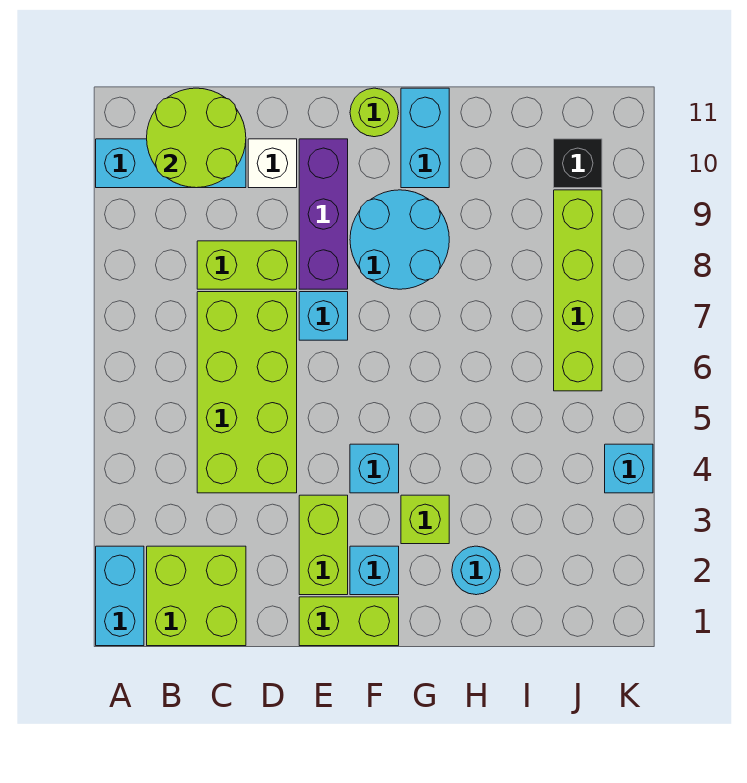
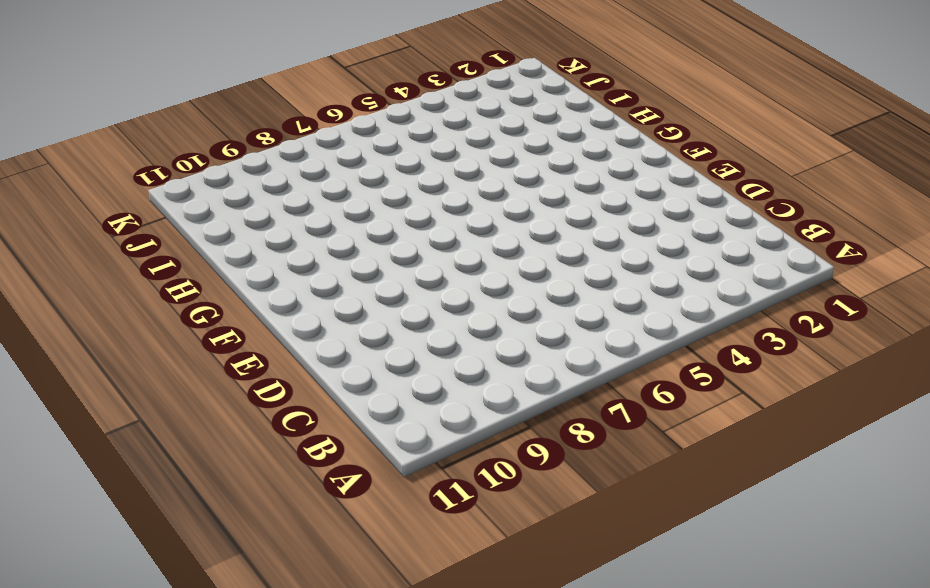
none -> cyan 1x2 brick [96,546,144,646]
none -> cyan 1x3 brick [96,139,246,188]
none -> lime 2x2 brick [147,546,246,646]

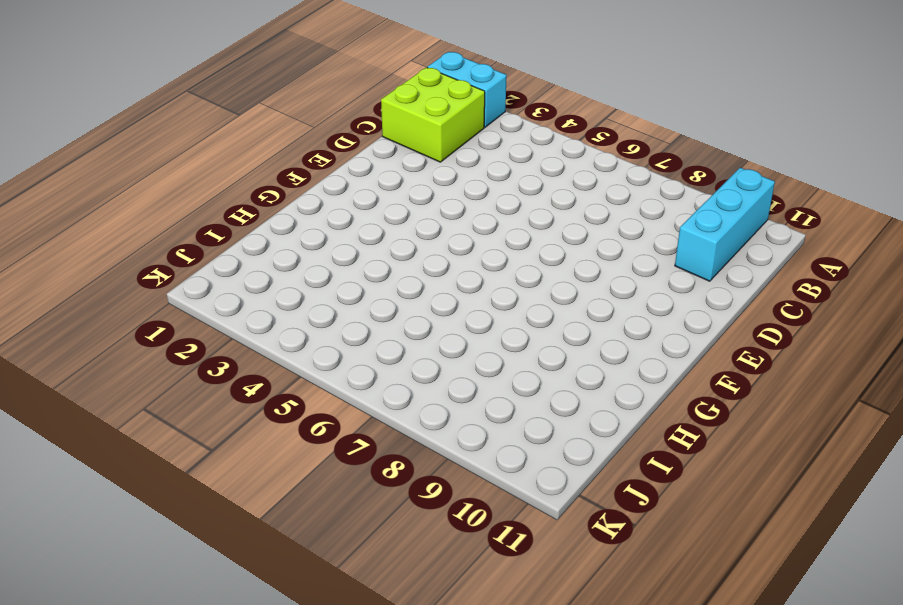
none -> lime 2x4 brick [197,292,297,493]
none -> lime 1x2 brick [197,241,297,289]
none -> white 1x1 brick [248,139,297,188]

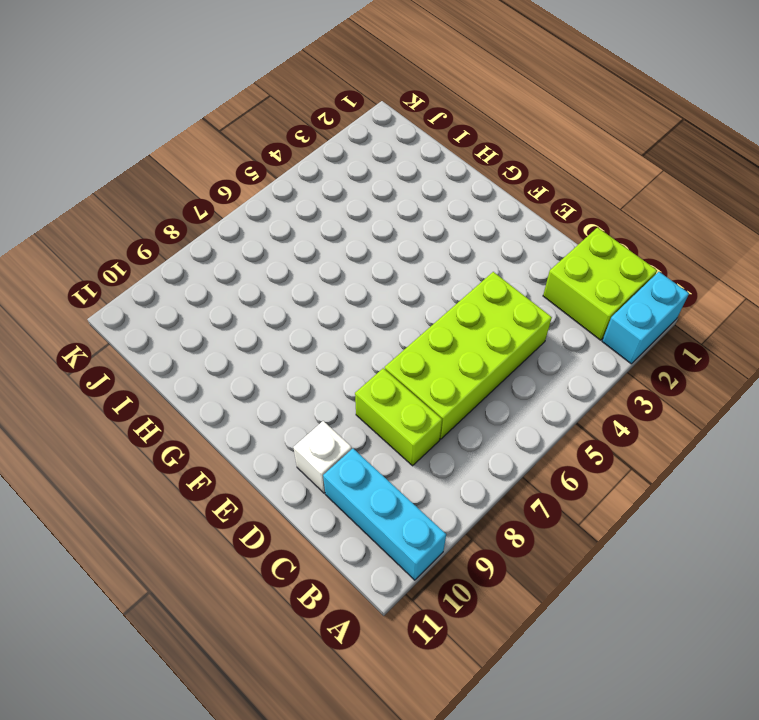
none -> lime 1x2 brick [299,597,399,646]
none -> lime 1x2 brick [299,495,348,595]
none -> cyan 1x1 brick [299,292,348,340]

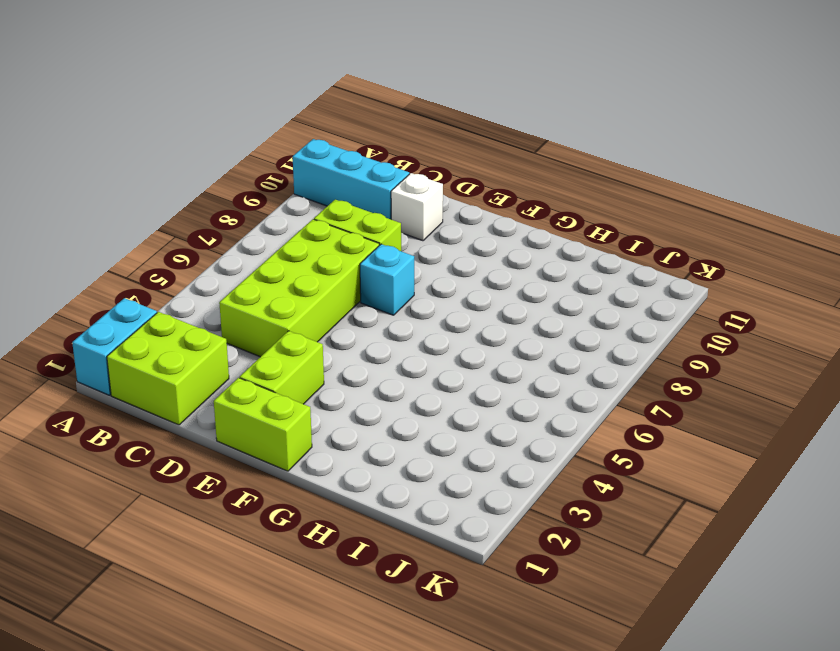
none -> purple 1x3 brick [299,139,348,289]
none -> cyan 1x1 brick [350,546,399,595]
none -> cyan 1x1 brick [350,444,399,493]

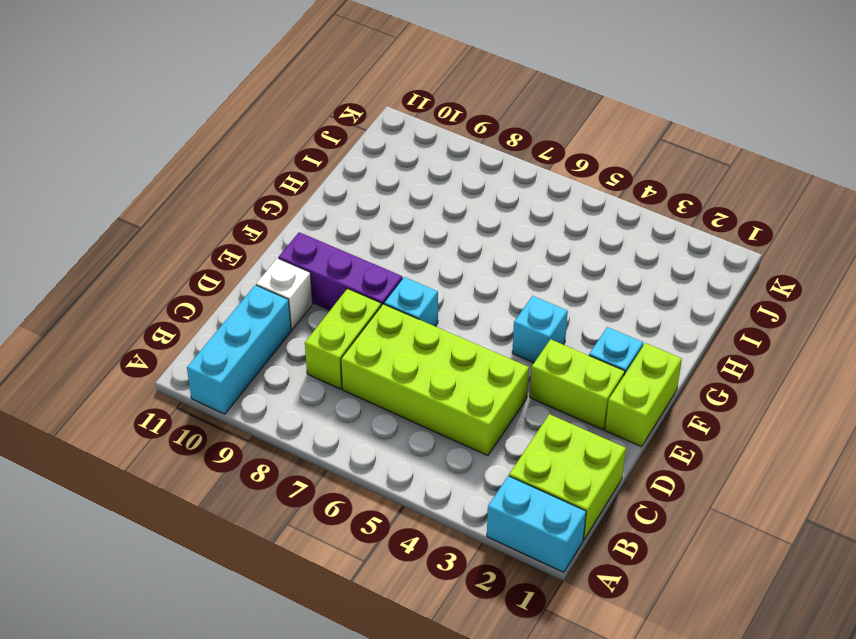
none -> cyan 2x2 round brick [350,190,449,289]
none -> lime 1x1 round brick [350,88,398,137]
none -> lime 1x1 brick [401,495,449,544]

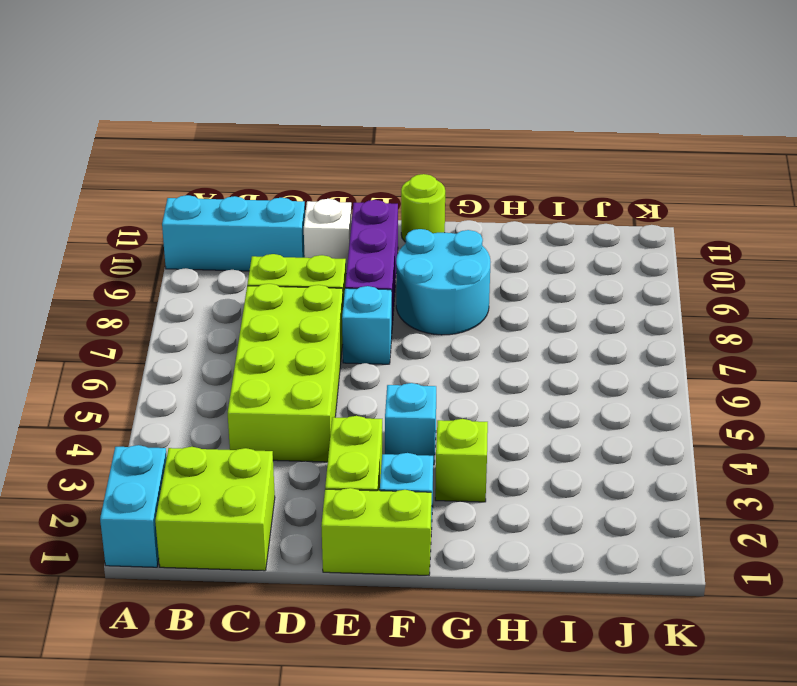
none -> cyan 1x2 brick [401,88,449,188]
none -> cyan 1x1 round brick [452,546,500,595]
none -> lime 1x4 brick [554,190,602,391]

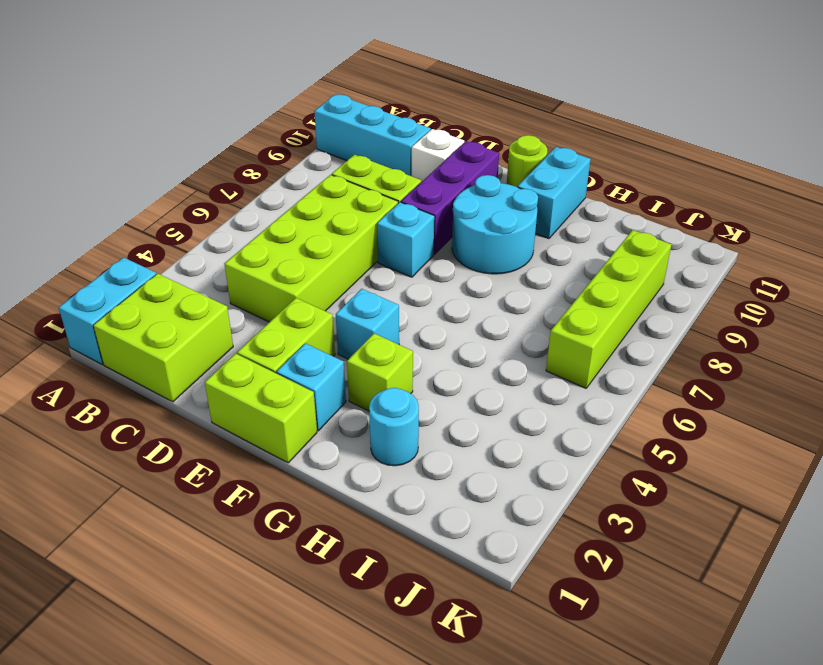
none -> black 1x1 brick [554,139,602,188]
none -> cyan 1x1 brick [605,444,653,493]
none -> lime 2x2 round brick [147,88,246,188]

